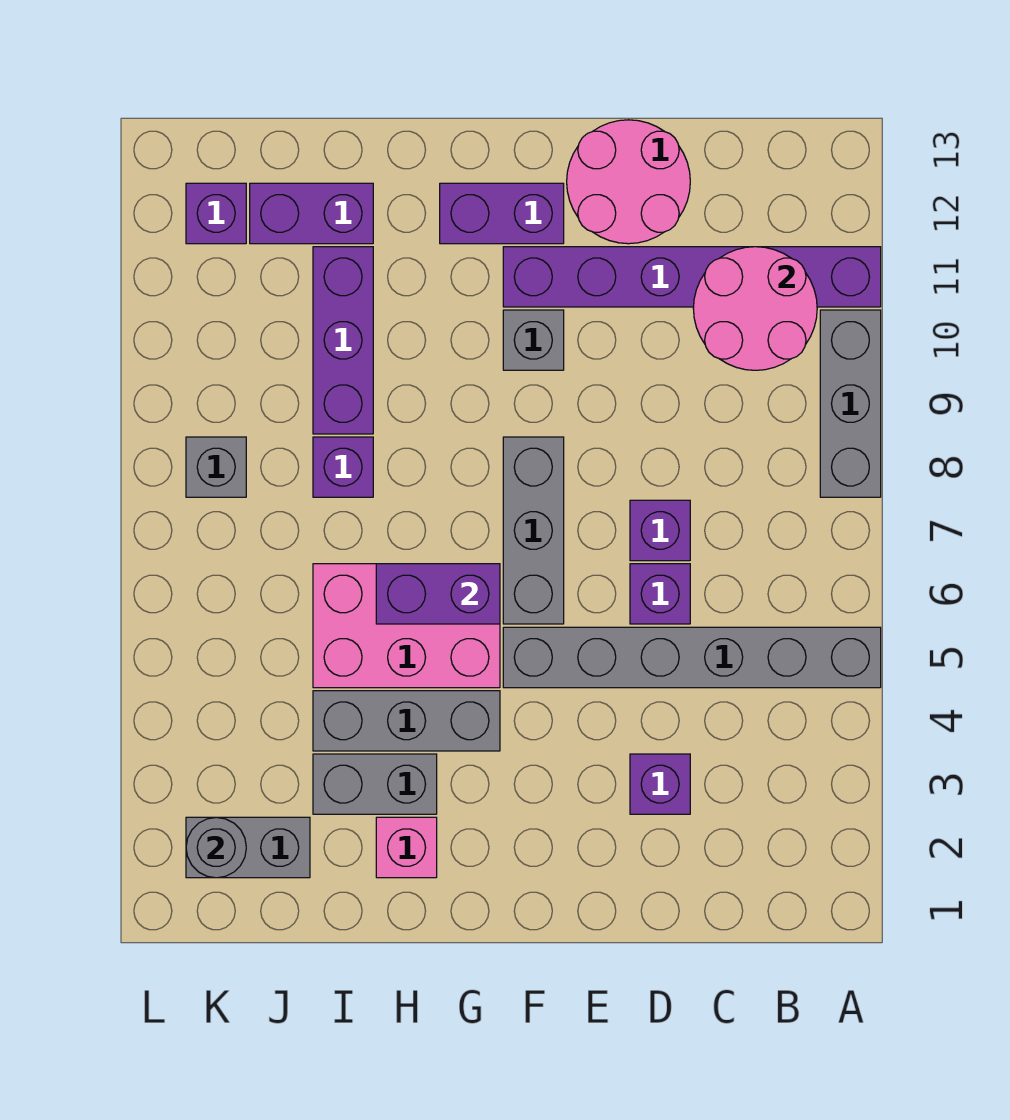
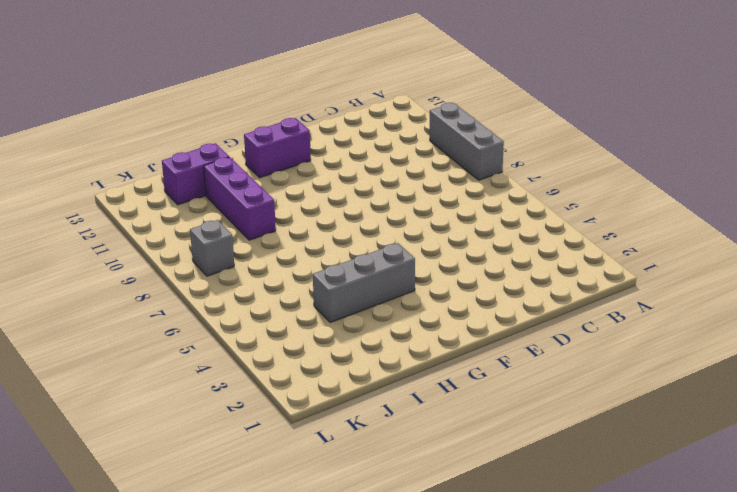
none -> grey 1x6 brick [503,627,881,688]
none -> purple 1x6 brick [503,247,881,307]
none -> purple 1x1 brick [630,754,690,814]

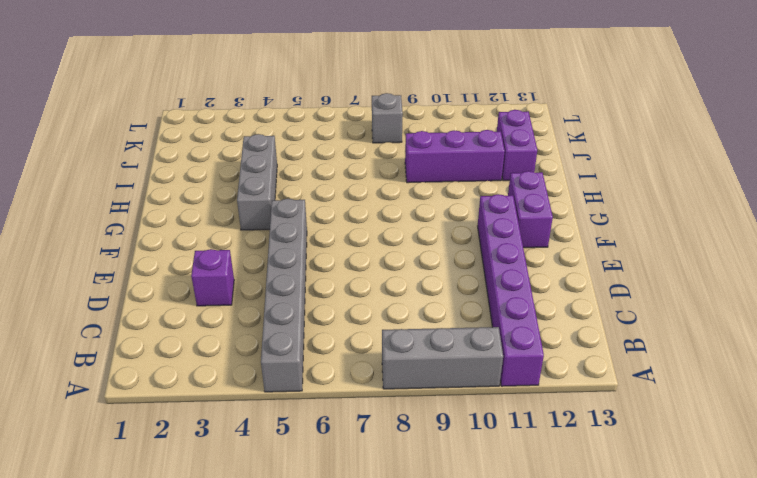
none -> purple 1x1 brick [630,564,690,624]
none -> purple 1x1 brick [630,500,690,561]
none -> pink 2x2 round brick [567,120,690,244]

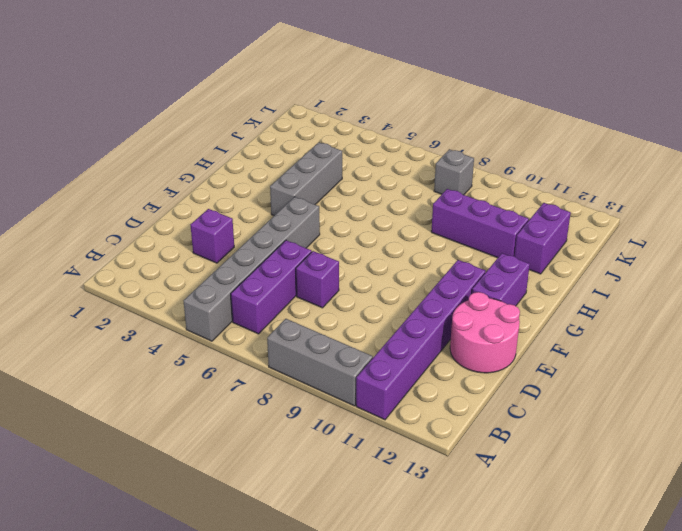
purple 1x3 brick [231,240,312,334] -> purple 1x1 brick [630,564,690,624]
none -> grey 1x3 brick [503,437,564,624]
none -> grey 1x1 brick [503,310,564,370]
none -> pink 2x3 brick [313,564,500,688]

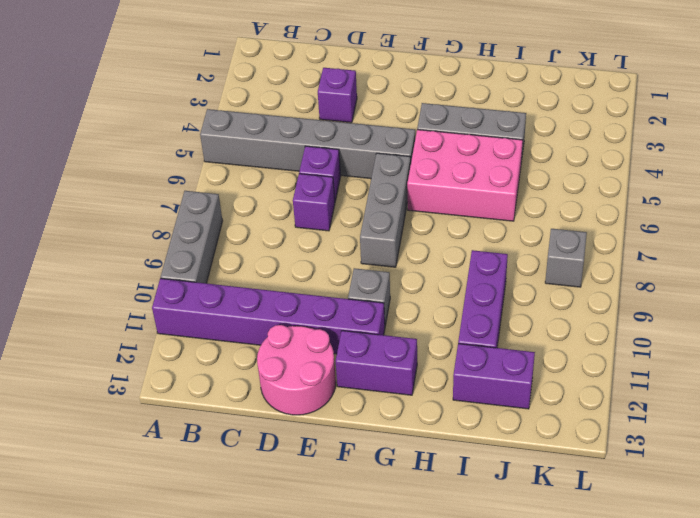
none -> pink 1x1 brick [376,817,437,878]
none -> grey 1x2 brick [313,754,437,814]
none -> purple 1x1 brick [313,437,373,497]

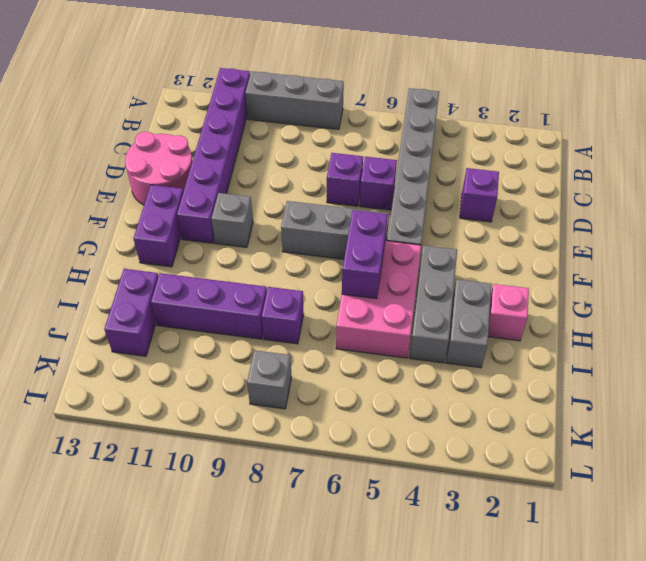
none -> grey 1x2 brick [186,817,310,878]
none -> purple 1x1 brick [186,183,246,244]
none -> pink 2x2 round brick [693,247,817,370]

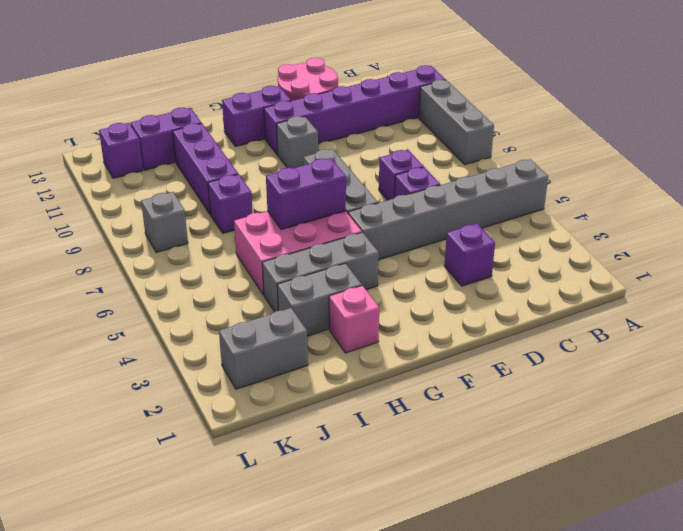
none -> pink 2x2 round brick [693,247,817,370]
none -> grey 1x1 round brick [186,817,246,878]

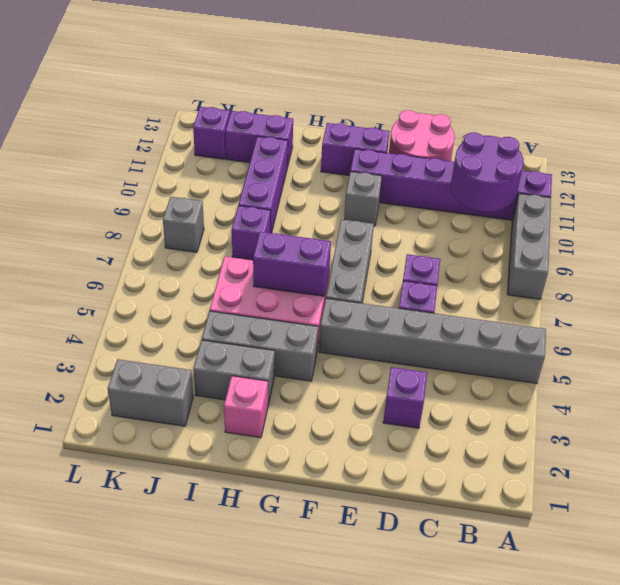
purple 2x2 round brick [451,132,524,212] -> pink 2x2 round brick [693,247,817,370]
none -> grey 1x1 round brick [186,817,246,878]

